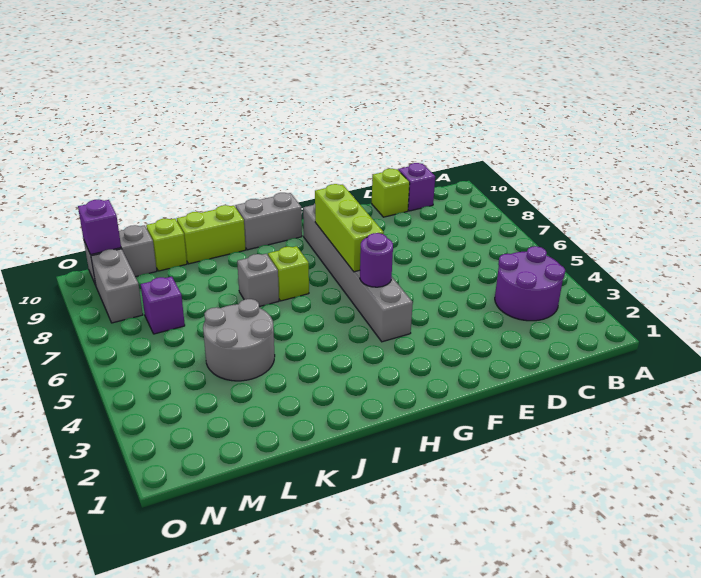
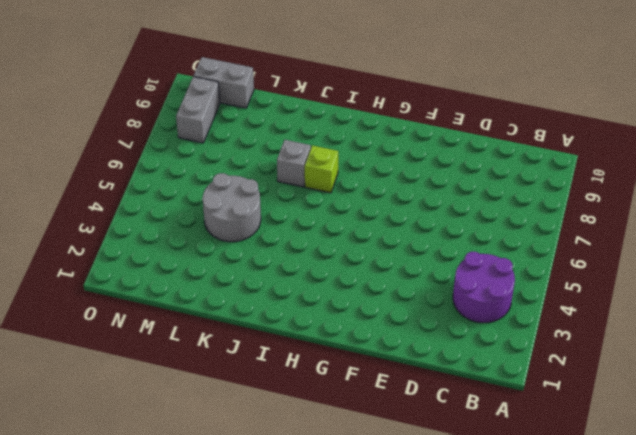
none -> purple 1x1 brick [398,163,435,211]
none -> lime 1x1 brick [372,169,410,217]
none -> grey 1x6 brick [303,204,413,342]

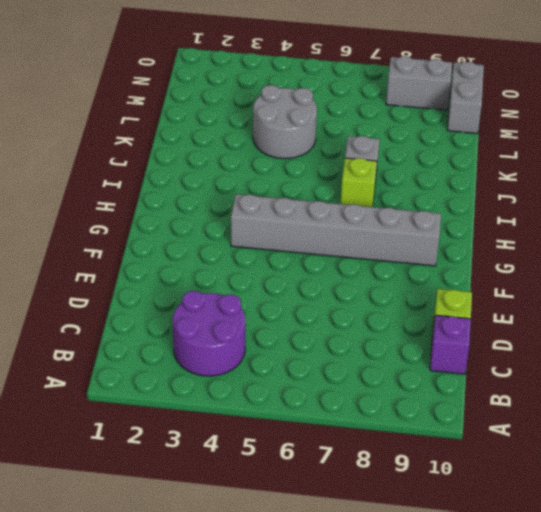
none -> grey 1x2 brick [235,193,302,250]
none -> lime 1x2 brick [177,205,246,264]
none -> lime 1x1 brick [146,219,187,271]

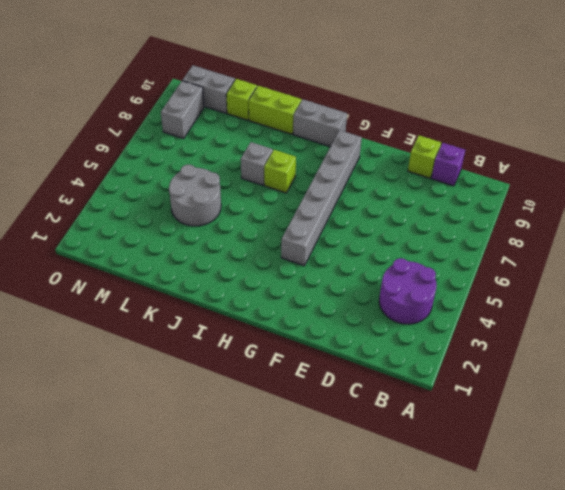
none -> purple 1x1 brick [141,276,185,334]
none -> purple 1x1 round brick [360,233,393,287]
none -> lime 1x3 brick [315,184,384,272]

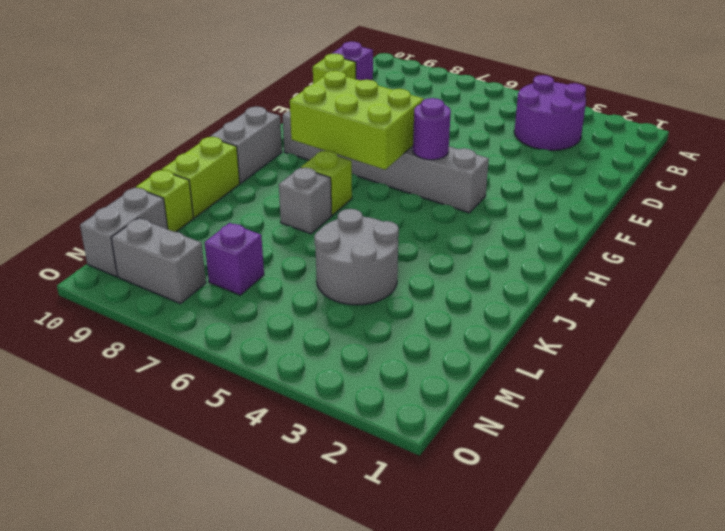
lime 2x3 brick [290,71,424,170] -> lime 1x3 brick [315,184,384,272]
none -> purple 1x1 brick [78,200,121,255]

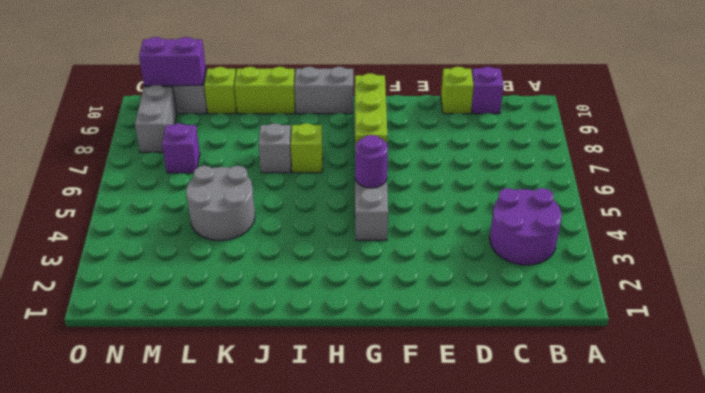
purple 1x2 brick [139,37,206,86] -> purple 1x1 brick [78,200,121,255]

